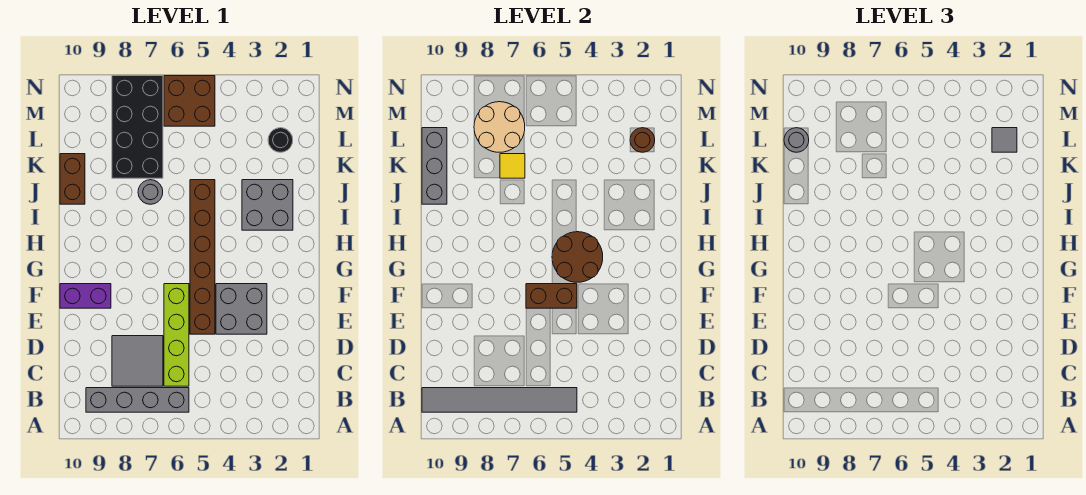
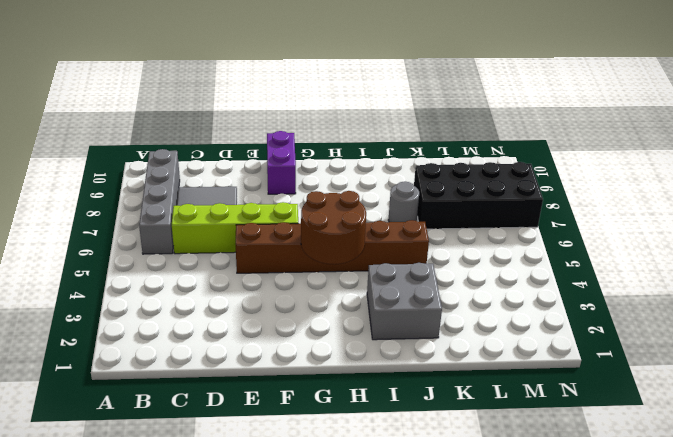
none -> grey 2x2 brick [216,284,267,334]
none -> brown 1x2 brick [60,154,85,204]
none -> black 1x1 round brick [268,128,293,152]

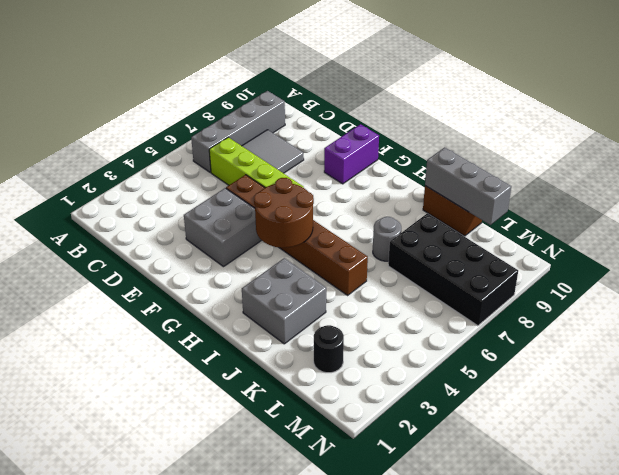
none -> brown 2x2 brick [164,76,215,126]
none -> grey 1x6 tile [422,388,577,412]
none -> brown 1x2 brick [526,284,577,308]

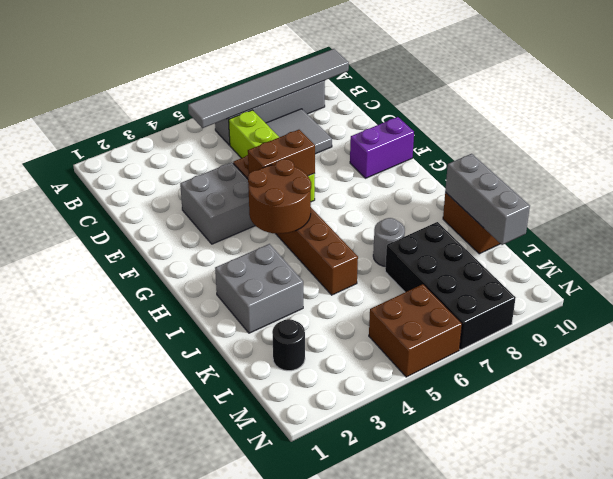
none -> yellow 1x1 tile [500,154,525,178]
none -> brown 1x1 round brick [630,128,655,152]
none -> tan 2x2 round brick [474,102,525,152]

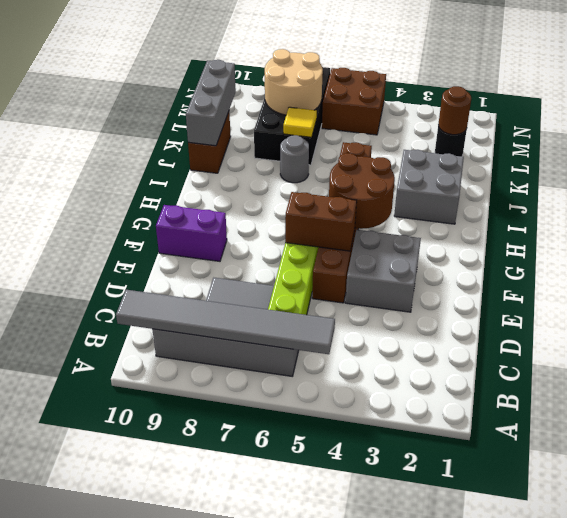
none -> grey 1x1 tile [992,128,1017,152]
none -> grey 1x1 round brick [784,128,809,152]

